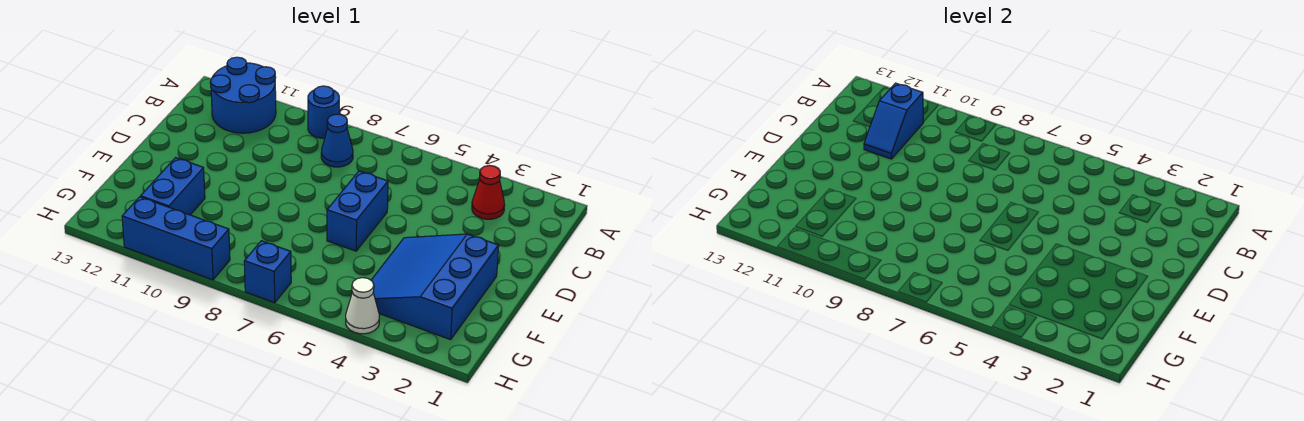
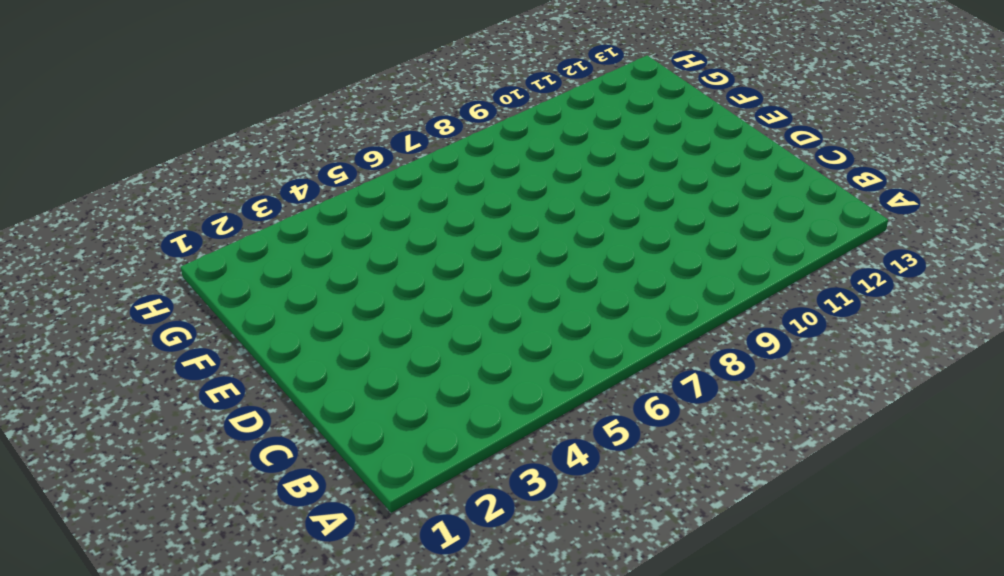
none -> blue 1x1 round brick [308,86,339,138]
none -> blue 2x2 round brick [210,57,276,133]

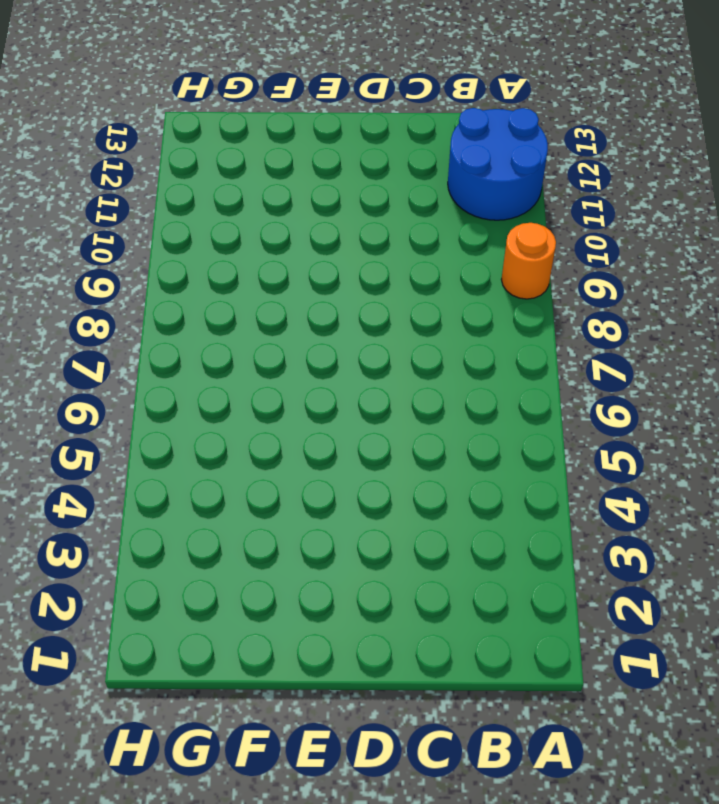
orange 1x1 round brick [501,223,556,299] -> blue 1x1 round brick [308,86,339,138]
none -> red 1x1 cone [472,165,505,219]
none -> blue 1x1 cone [321,114,353,167]

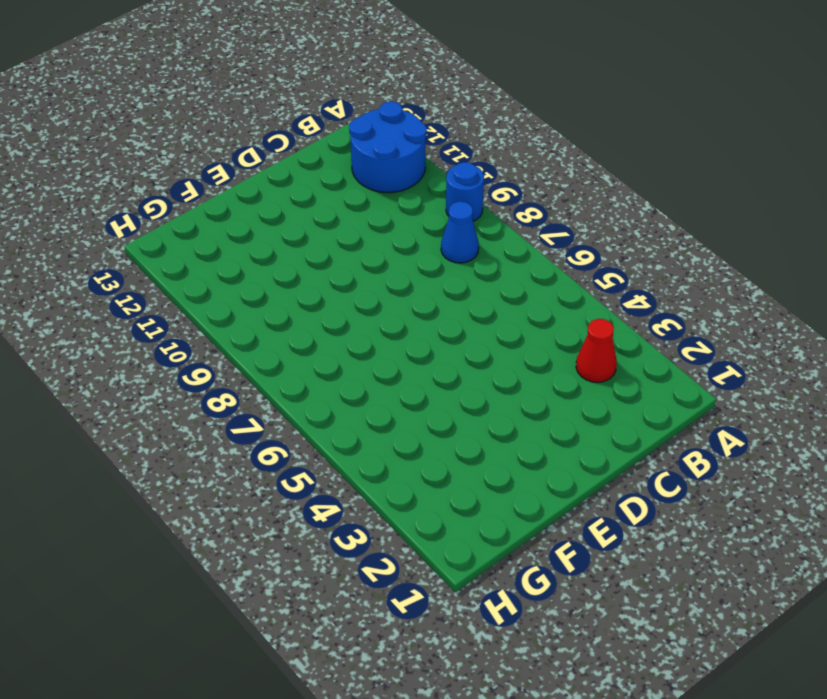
none -> blue 1x2 brick [327,171,388,251]
none -> blue 3x3 slope [371,234,499,340]

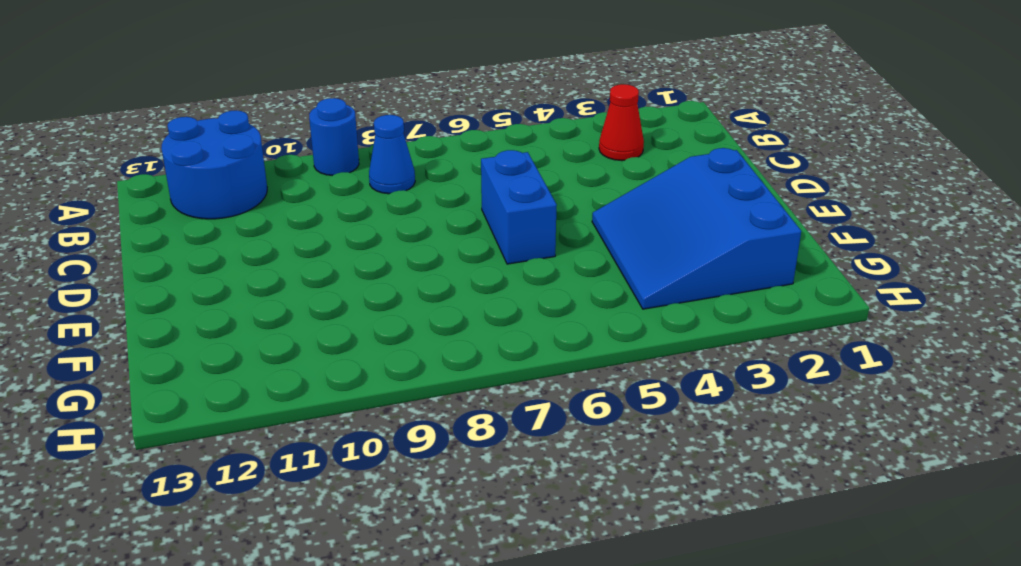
none -> blue 1x2 brick [141,158,205,215]
none -> white 1x1 cone [346,278,379,334]

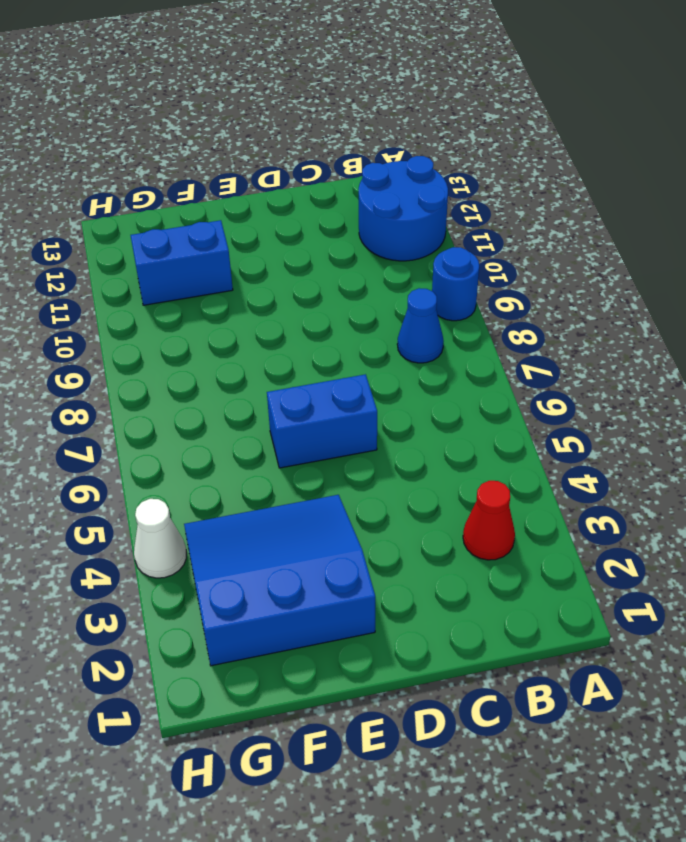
none -> blue 1x1 brick [244,241,291,303]
none -> blue 1x3 brick [122,197,230,280]

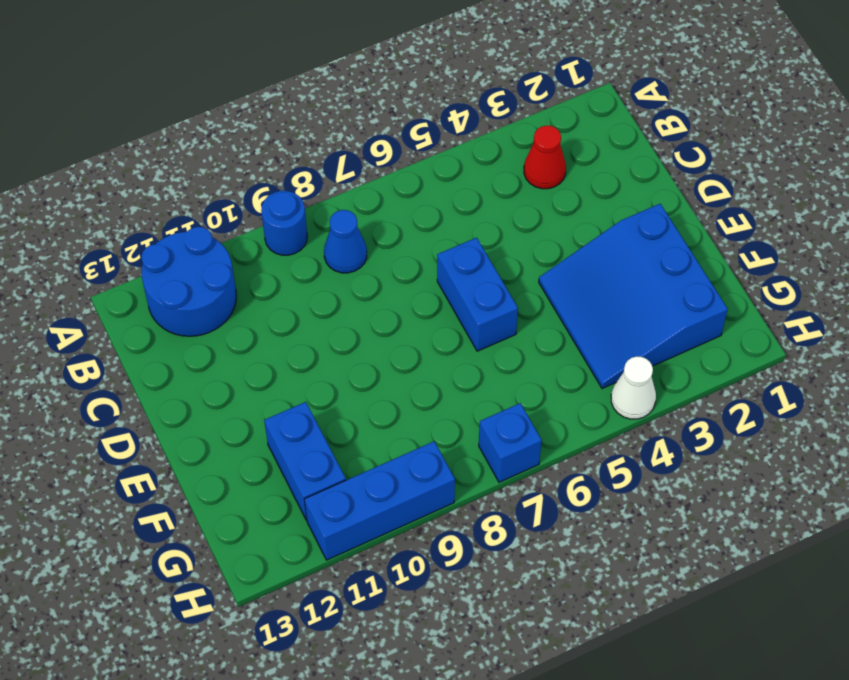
none -> blue 1x2 slope [864,83,923,159]

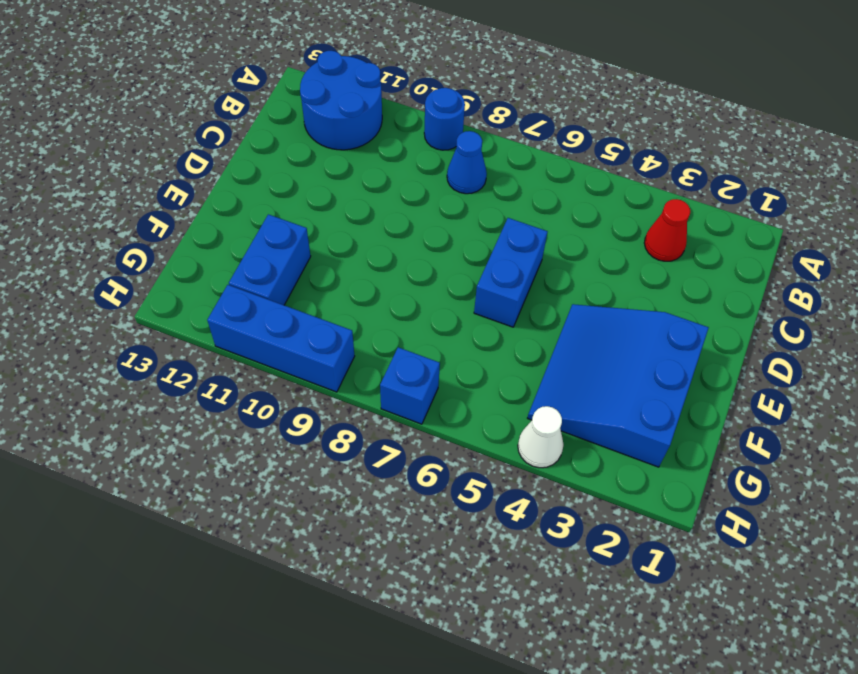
none -> blue 1x2 slope [864,83,923,159]

